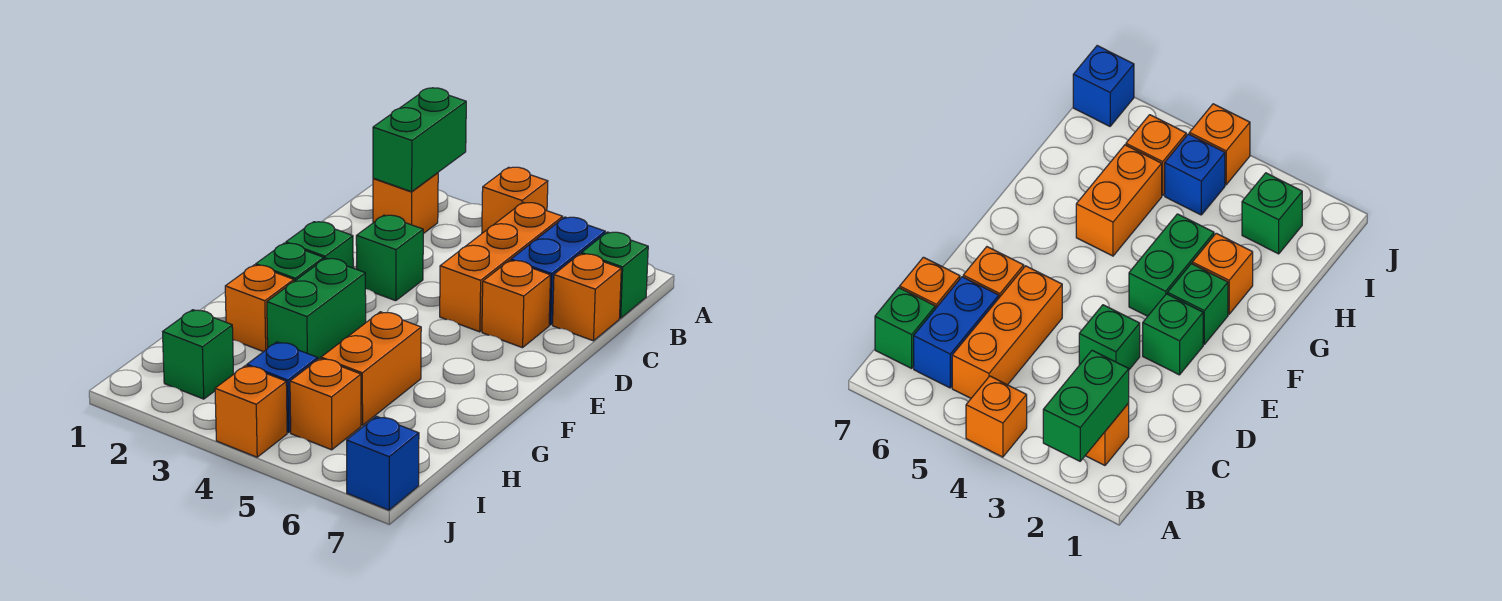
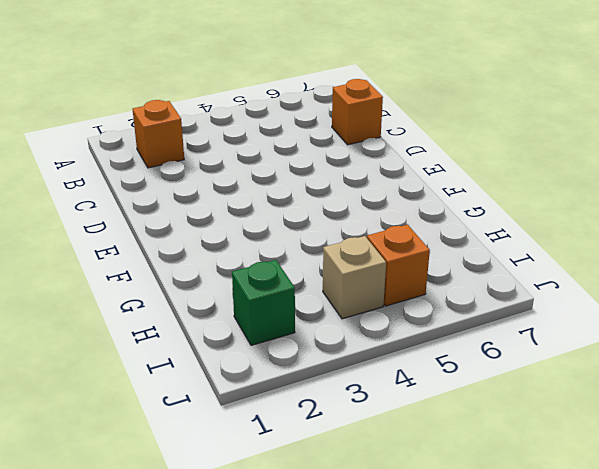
tan 1x1 brick [323,236,386,319] -> blue 1x1 brick [247,342,318,433]
none -> orange 1x1 brick [482,167,548,233]
none -> orange 1x3 brick [440,203,563,332]
none -> blue 1x2 brick [511,217,605,325]

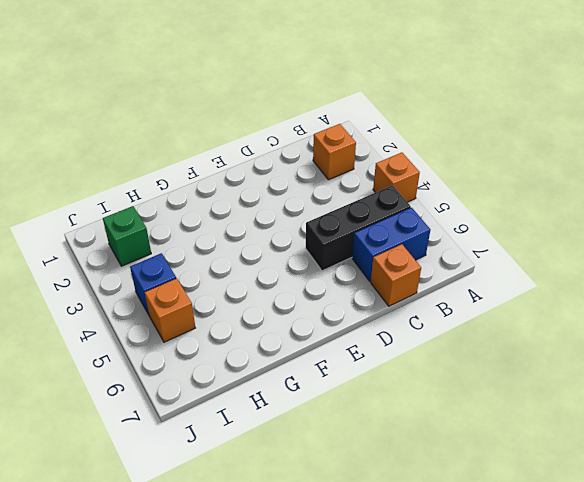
black 1x3 brick [306,185,411,271] -> orange 1x3 brick [440,203,563,332]
none -> green 1x1 brick [581,232,648,318]
none -> green 1x1 brick [356,215,423,301]
none -> orange 1x1 brick [482,260,551,348]

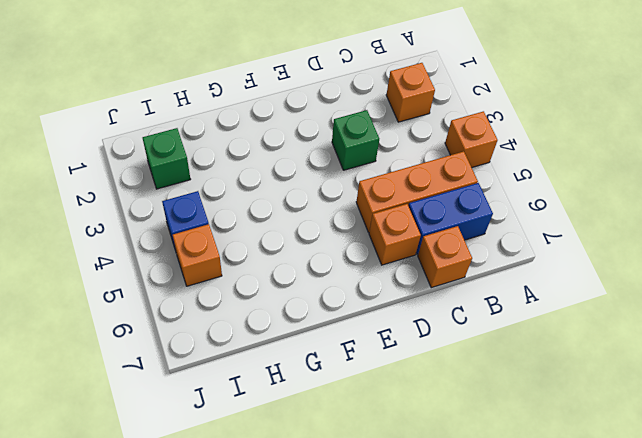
none -> green 1x1 brick [581,232,648,318]
none -> green 1x1 brick [286,222,353,268]
none -> green 1x1 brick [256,243,324,281]

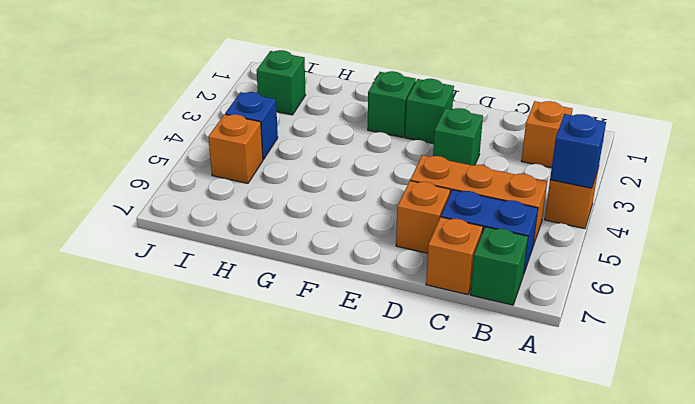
blue 1x1 brick [550,114,606,188] -> blue 1x1 brick moved to [347,416,419,510]
none -> green 1x2 brick [267,258,366,359]
none -> orange 1x1 brick [225,265,294,352]
none -> orange 1x2 brick [321,312,421,425]

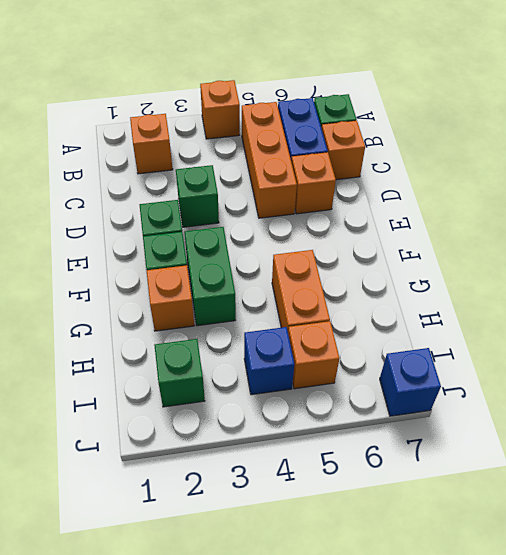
none -> orange 1x1 brick [215,366,287,457]
none -> green 1x2 brick [373,88,466,192]

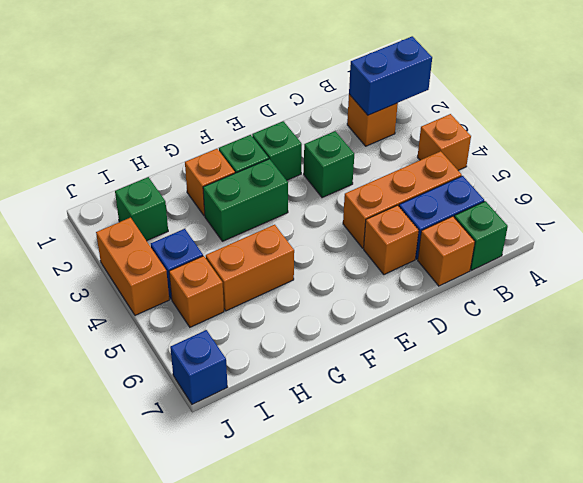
blue 1x2 brick [349,36,432,115] -> green 1x2 brick [373,88,466,192]
orange 1x2 brick [96,218,169,315] -> orange 1x1 brick [215,366,287,457]

